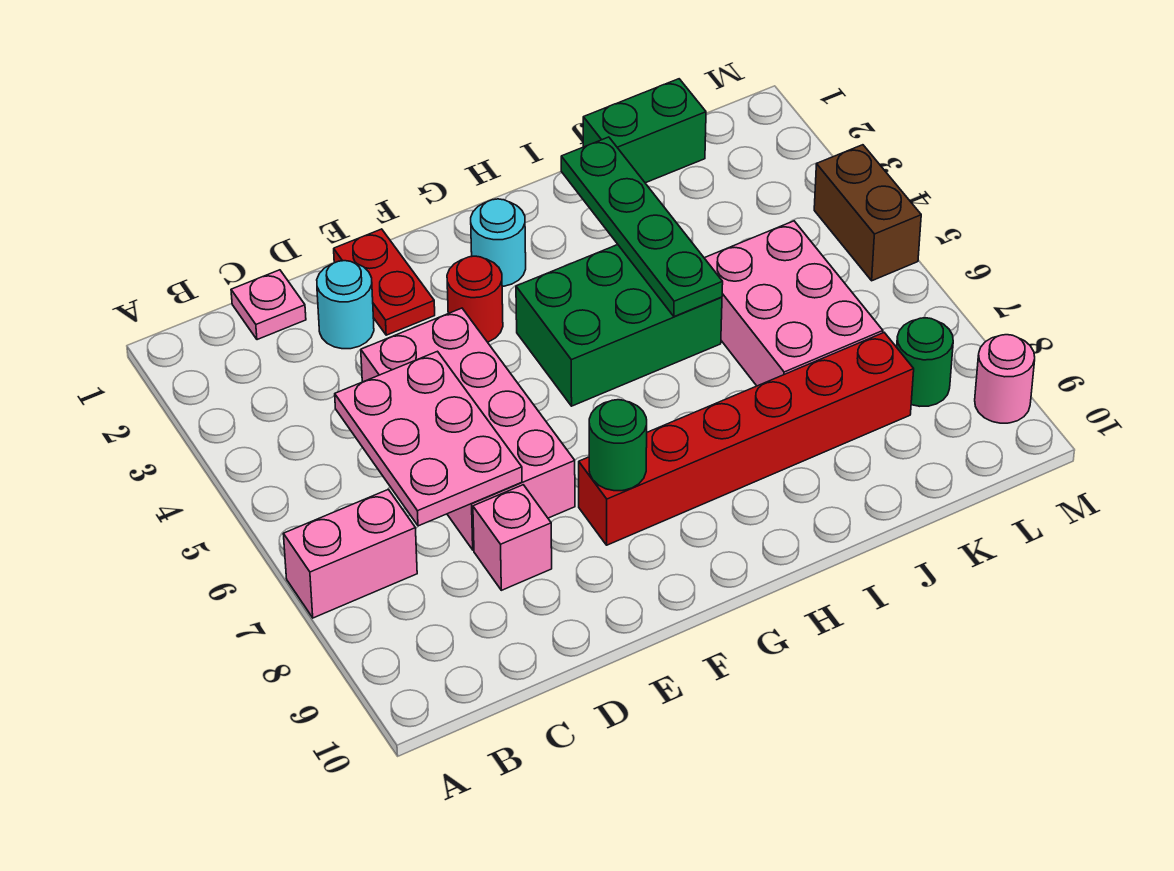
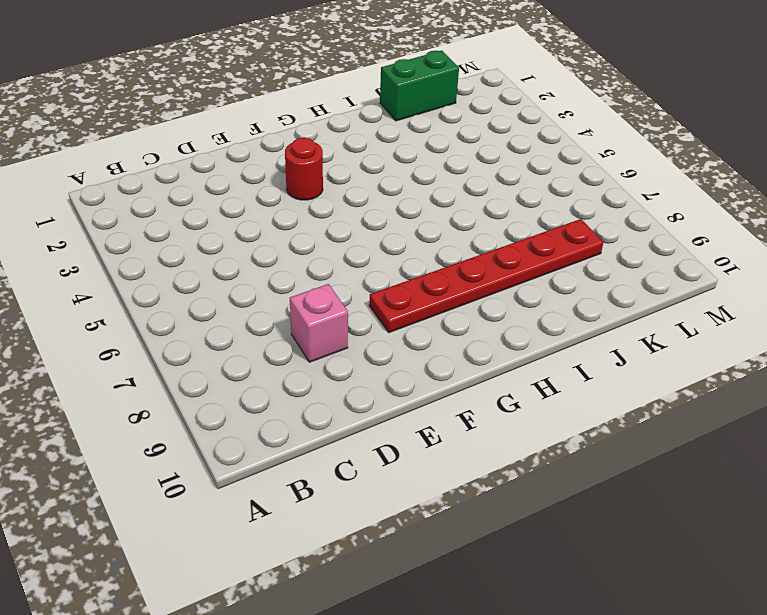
red 1x6 plate [369,219,604,333] -> red 1x6 brick [579,333,914,545]
none -> pink 1x2 brick [283,489,417,618]
none -> pink 1x1 plate [231,270,306,340]
none -> cyan 1x1 round brick [317,261,374,349]

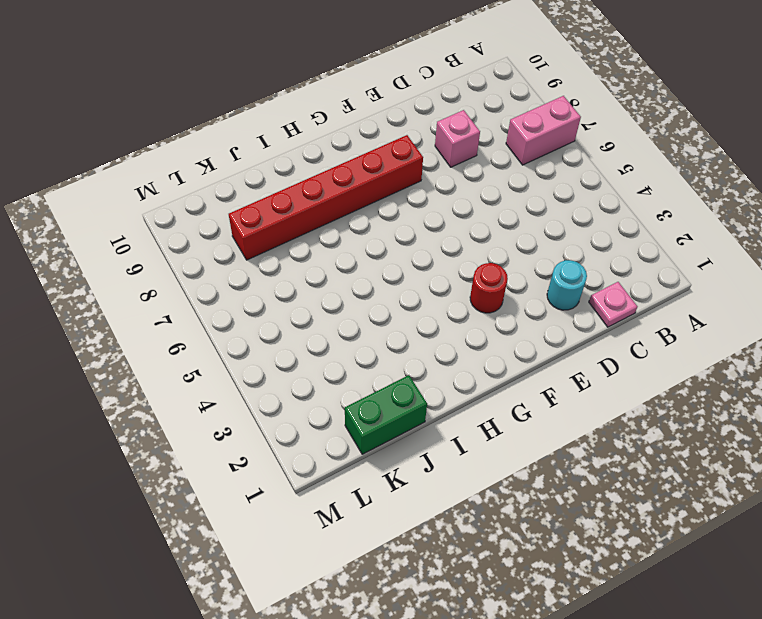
none -> pink 2x4 brick [361,308,575,550]
none -> red 1x2 plate [334,229,435,335]
none -> cyan 1x1 round brick [471,199,526,286]

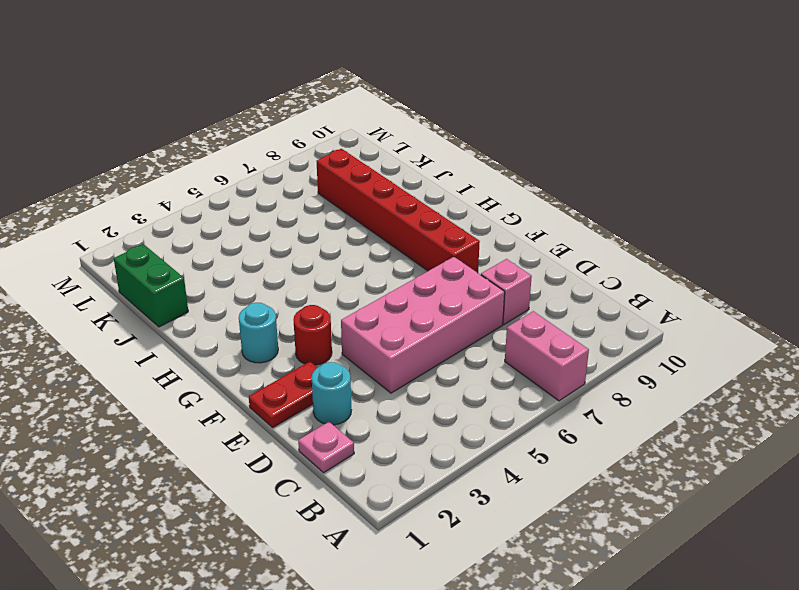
none -> green 2x3 brick [516,245,722,406]
none -> pink 2x3 brick [705,221,883,386]
none -> green 1x1 round brick [897,318,953,406]

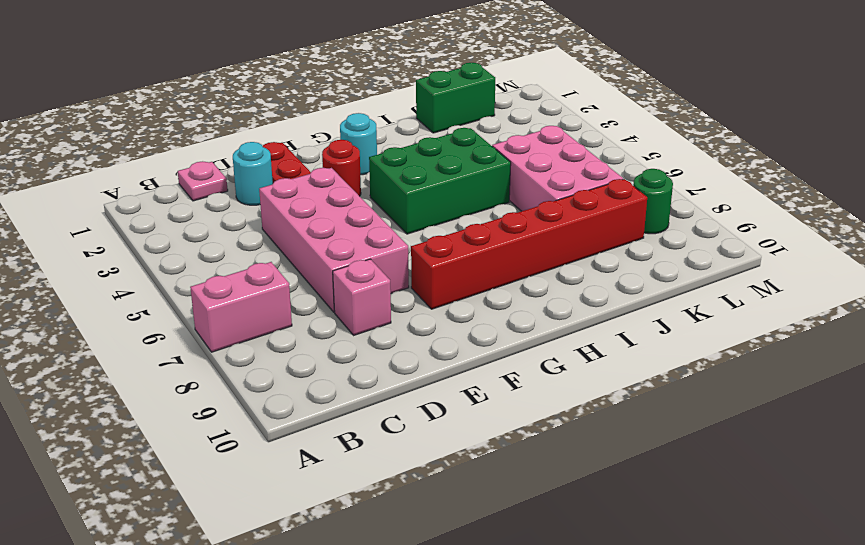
none -> brown 1x2 brick [814,145,921,281]
none -> pink 1x1 round brick [975,335,1035,423]
none -> pink 2x3 plate [335,351,522,526]

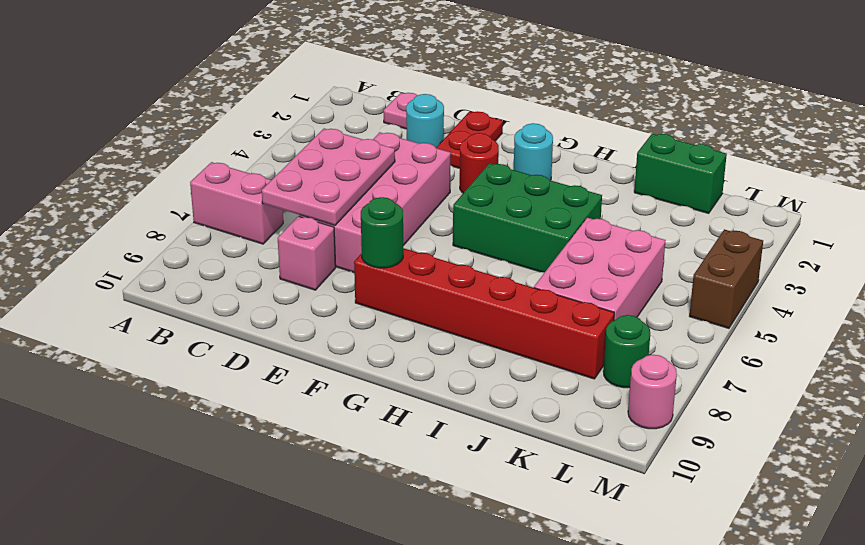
none -> green 1x4 plate [561,137,723,317]

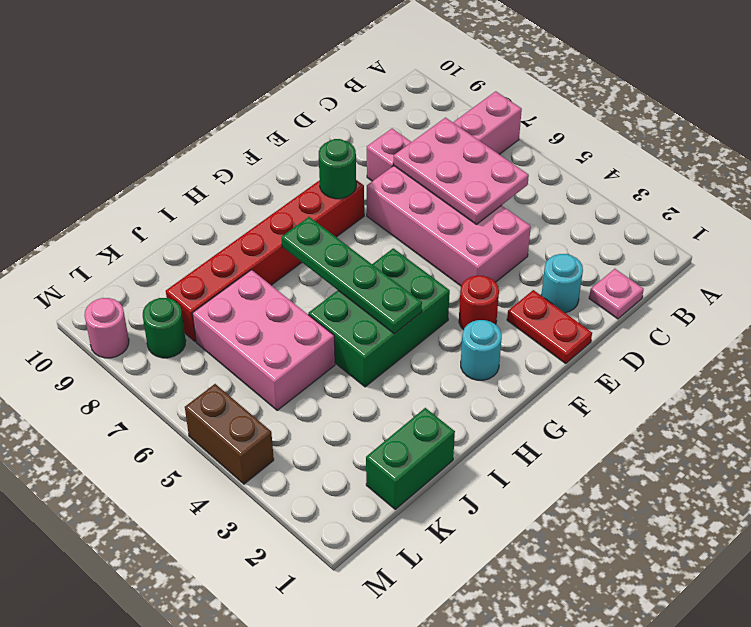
green 1x4 plate [282,217,422,334] -> green 1x4 plate moved to [561,137,723,317]

